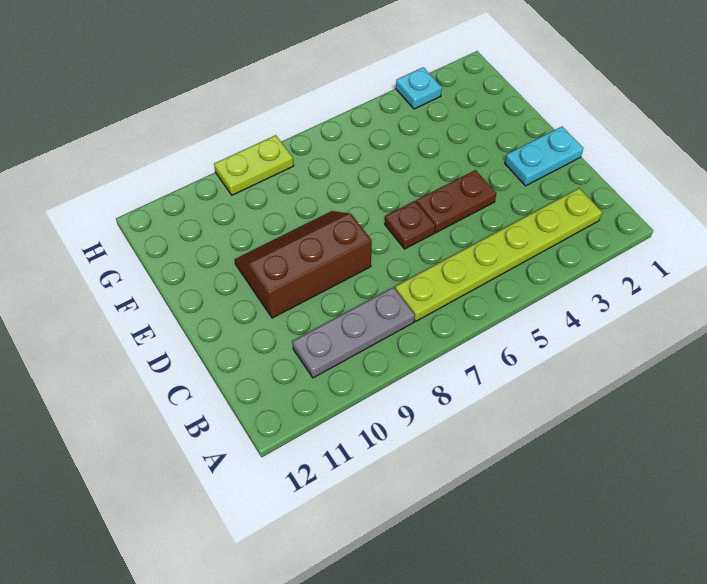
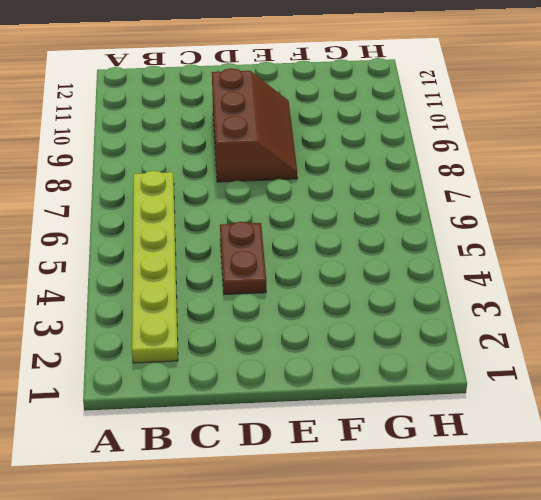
none -> grey 1x3 plate [292,287,415,378]
none -> cyan 1x2 plate [505,127,583,186]

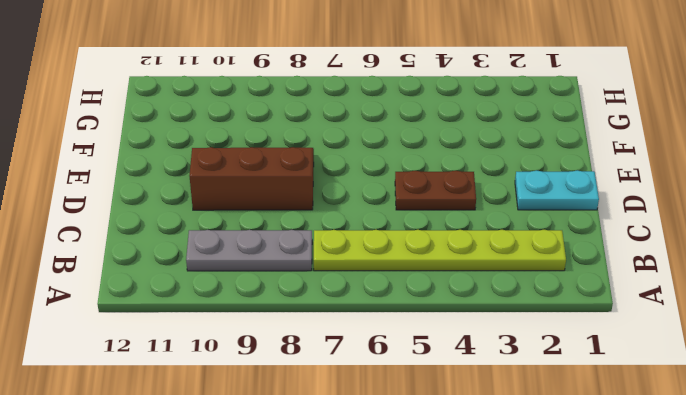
none -> brown 1x1 plate [385,201,435,249]
none -> cyan 1x1 plate [396,67,442,109]

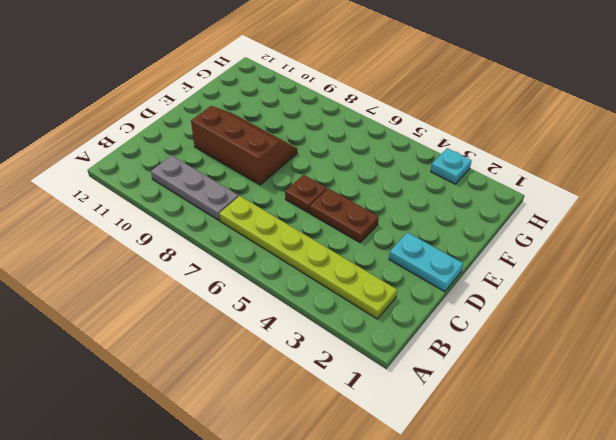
none -> lime 1x2 plate [214,135,294,195]

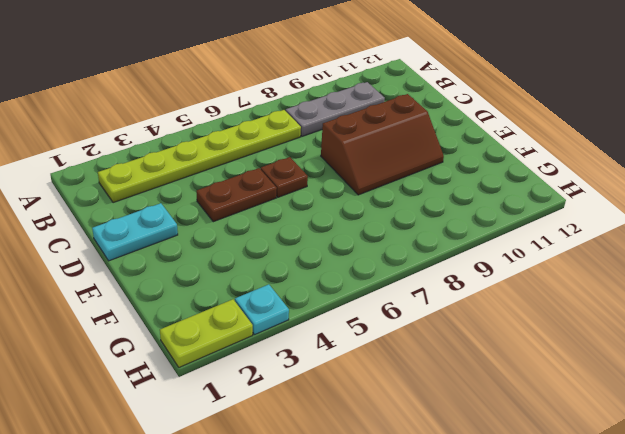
lime 1x2 plate [160,299,253,367] -> lime 1x2 plate moved to [214,135,294,195]

